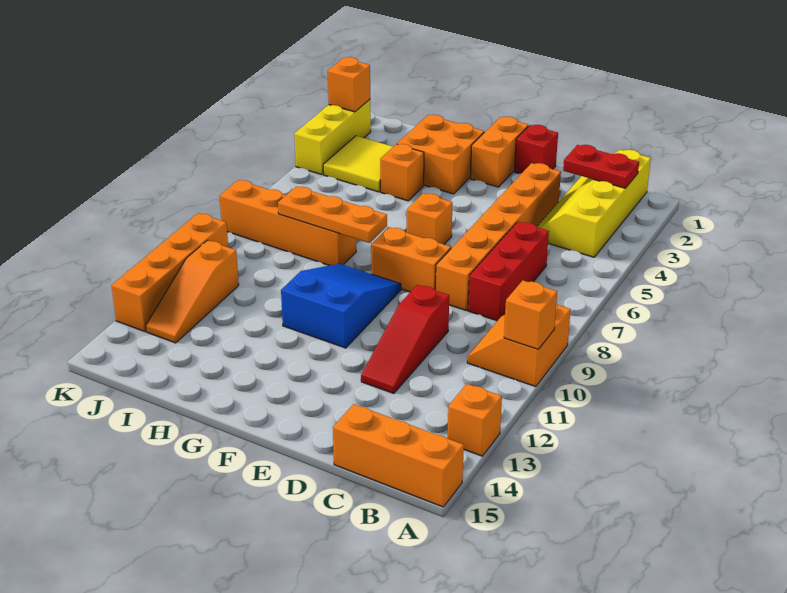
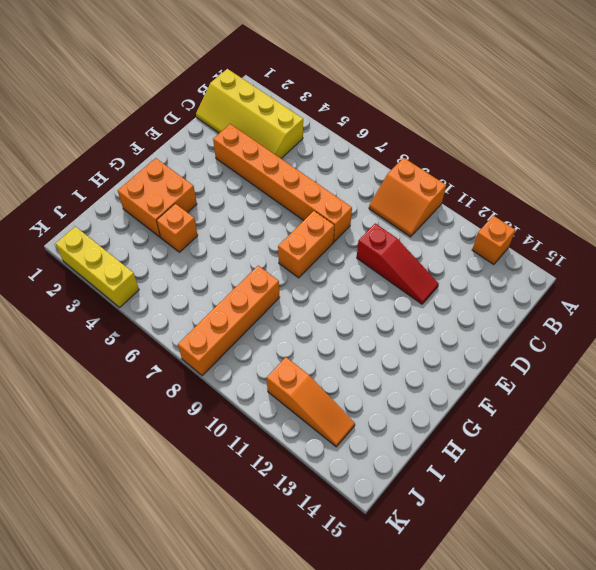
none -> orange 1x3 brick [333,404,464,507]
none -> red 1x3 brick [468,222,549,321]
none -> red 1x1 brick [514,125,558,174]

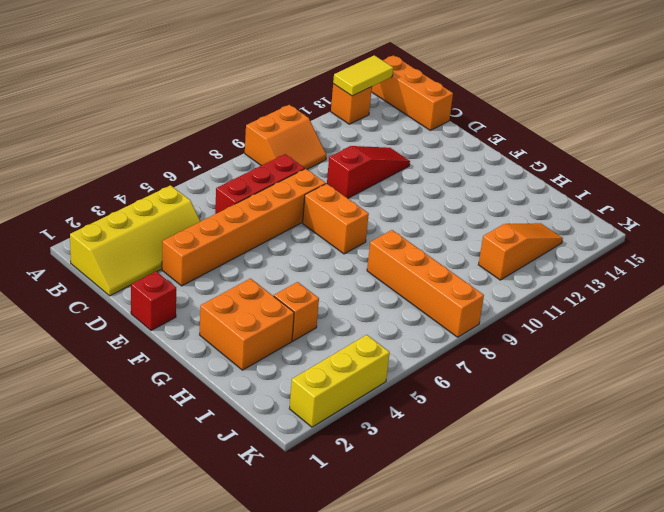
yellow 1x2 tile [333,55,393,96] -> none
none -> orange 1x2 brick [470,117,528,187]
none -> orange 1x1 brick [407,193,452,244]
none -> blue 2x3 slope [281,264,401,348]

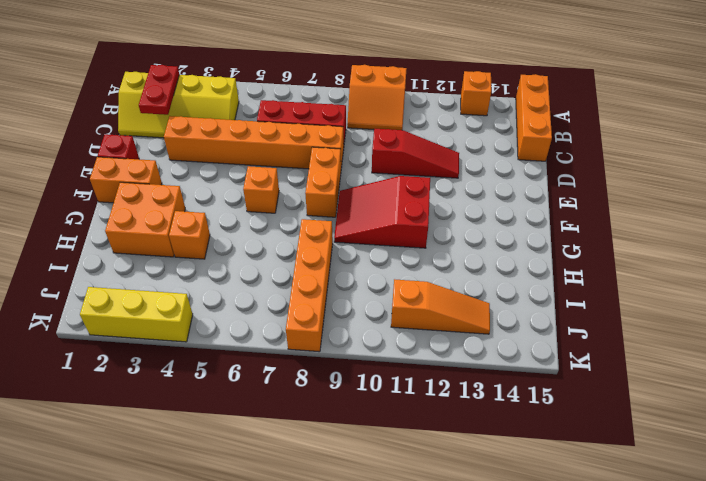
red 2x3 slope [334,176,430,248] -> blue 2x3 slope [281,264,401,348]
none -> yellow 2x2 tile [323,136,393,192]
none -> orange 1x4 brick [111,213,228,332]
none -> orange 1x1 brick [504,281,557,349]

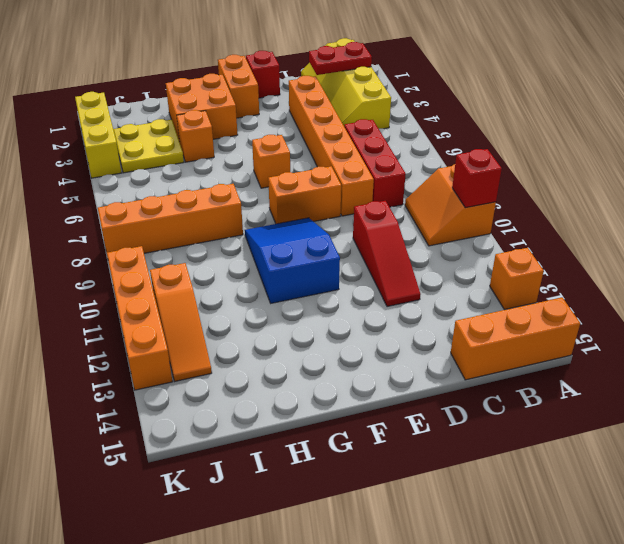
red 1x1 brick [452,149,502,208] -> orange 1x1 brick [504,281,557,349]
yellow 2x2 plate [113,119,184,173] -> yellow 2x2 tile [323,136,393,192]
none -> orange 1x3 plate [278,186,387,243]
none -> orange 1x1 brick [328,57,370,112]

